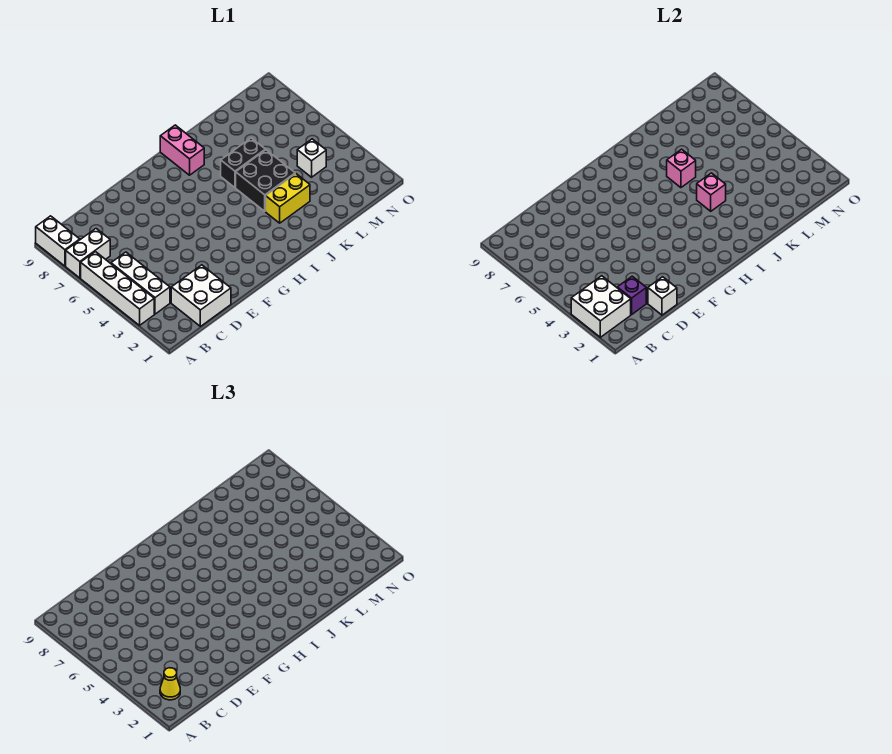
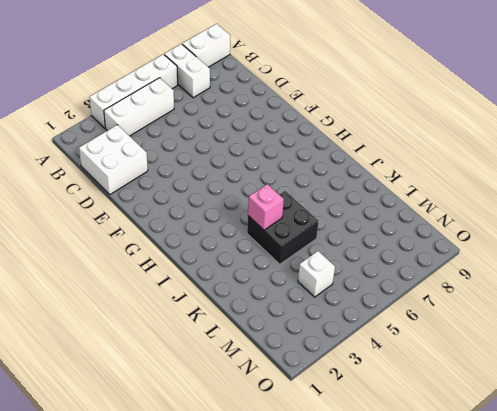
none -> pink 1x2 brick [160,125,204,175]
none -> yellow 1x2 brick [266,174,310,223]
none -> black 1x2 brick [221,138,265,188]

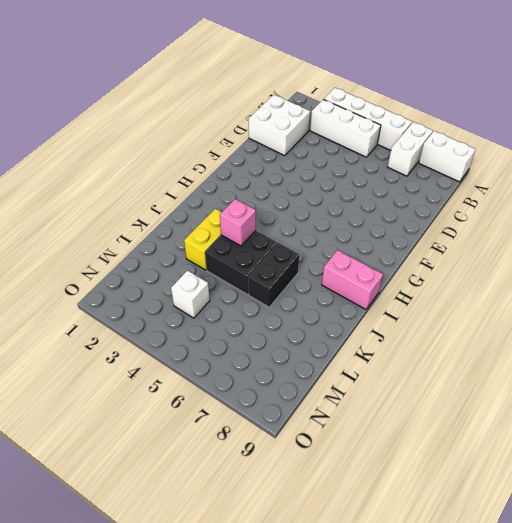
none -> white 2x2 brick [571,276,631,337]
none -> purple 1x1 brick [617,276,646,315]
none -> white 1x1 brick [648,277,677,315]

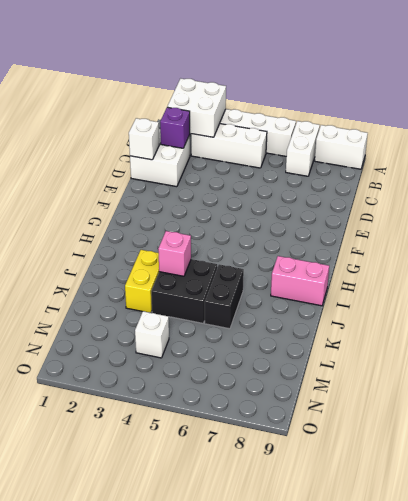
none -> pink 1x1 brick [667,149,696,188]
none -> yellow 1x1 cone [160,668,180,700]

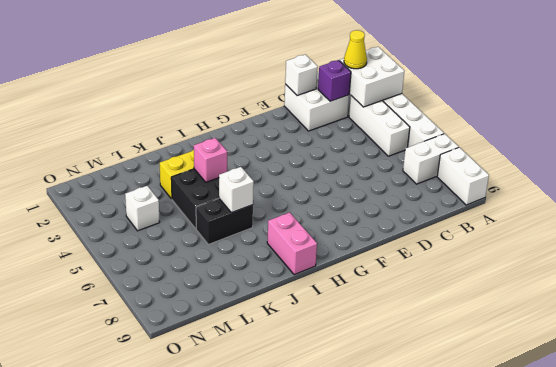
white 1x1 brick [219,167,254,213] -> pink 1x1 brick [667,149,696,188]

